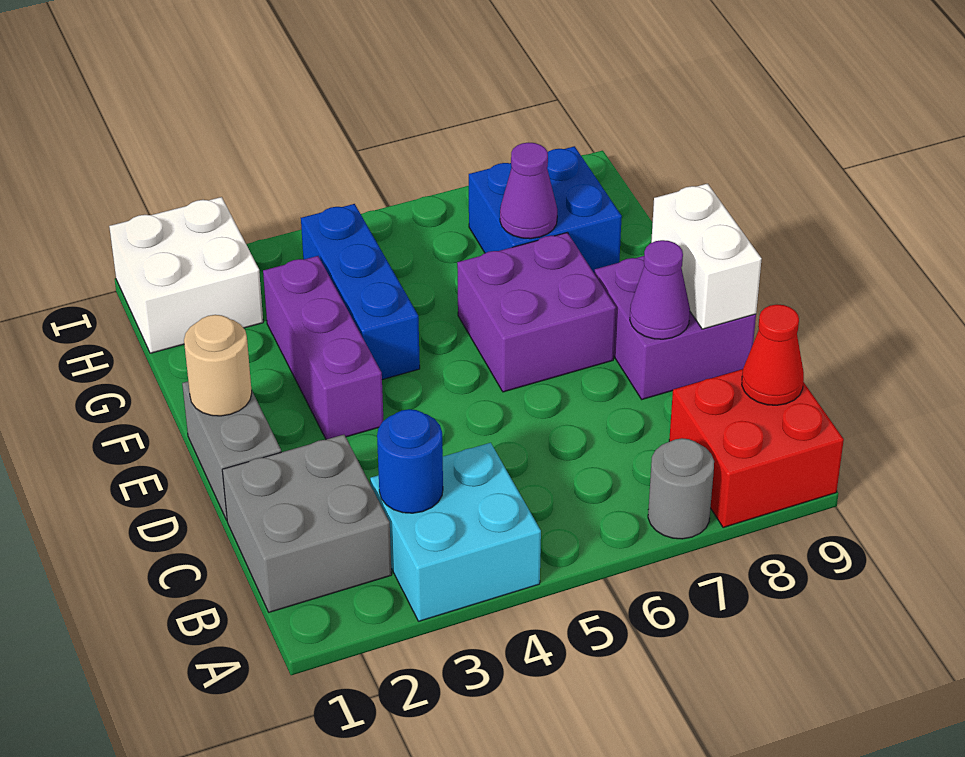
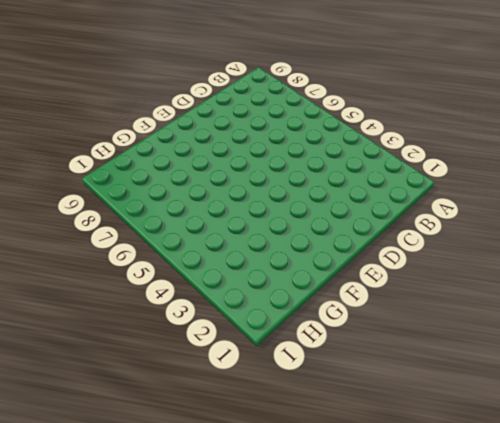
none -> cyan 2x2 brick [370,443,541,621]
none -> grey 1x1 round brick [648,438,714,539]
none -> red 2x2 brick [669,369,844,528]

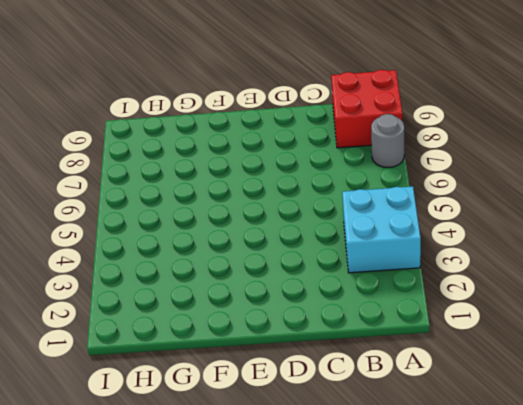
none -> grey 2x2 brick [222,435,392,612]
none -> grey 1x2 brick [182,381,281,520]
none -> purple 2x2 brick [594,256,756,399]

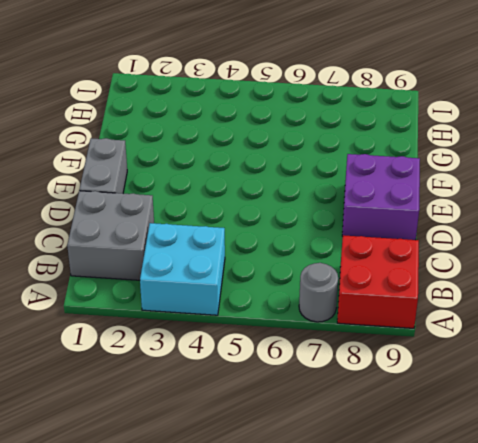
none -> purple 1x3 brick [263,256,383,439]
none -> purple 2x2 brick [457,233,616,392]
none -> blue 1x3 brick [301,204,420,380]

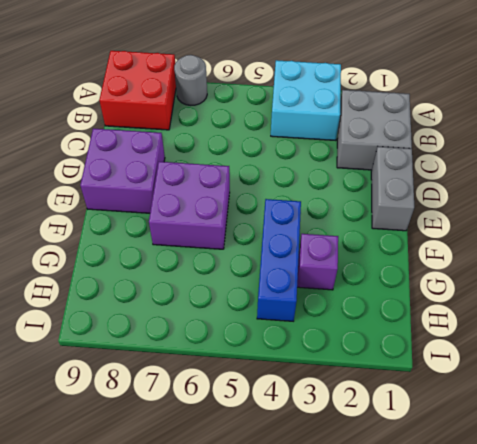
purple 1x1 brick [297,234,338,290] -> purple 1x3 brick [263,256,383,439]
none -> blue 2x2 brick [469,146,622,273]
none -> white 2x2 brick [109,197,263,353]
none -> blue 1x1 round brick [377,409,443,513]

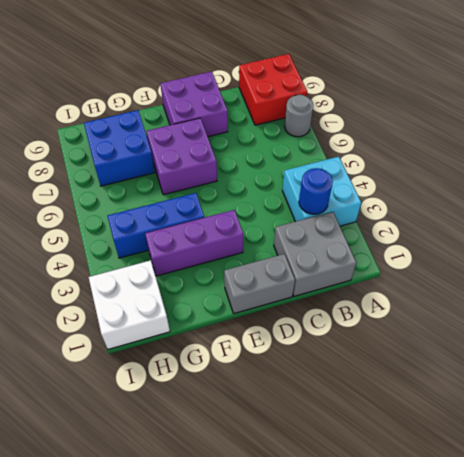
none -> red 1x1 cone [742,305,804,405]
none -> purple 1x1 cone [630,240,690,339]
none -> white 1x2 brick [651,184,762,329]

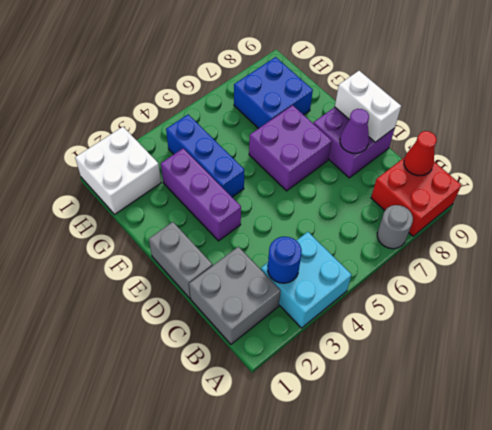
none -> tan 1x1 round brick [184,315,252,416]
none -> purple 1x1 cone [500,142,557,239]

